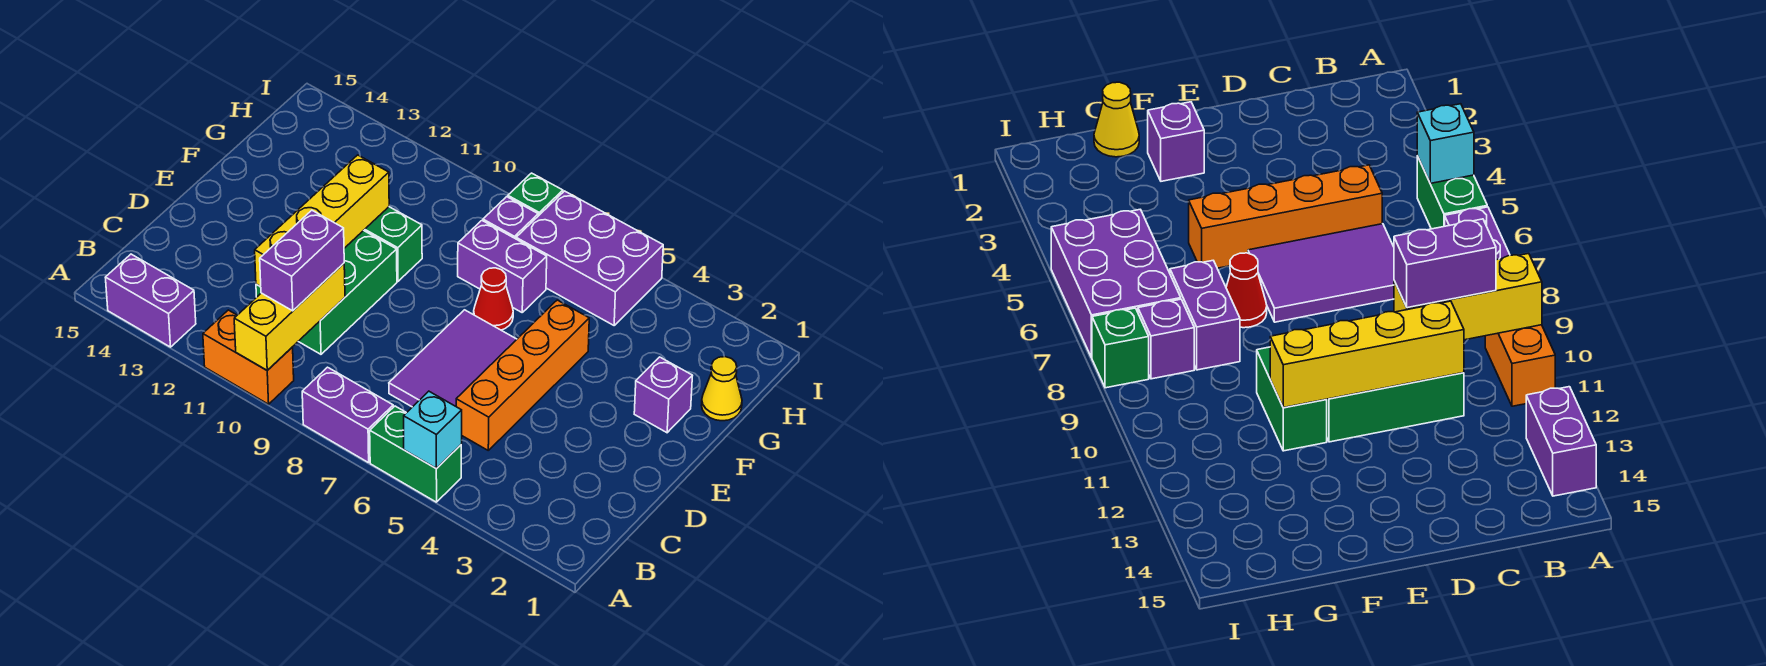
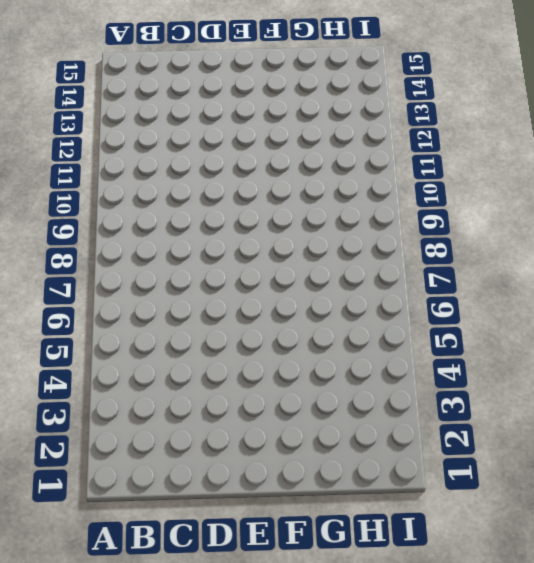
none -> green 1x2 brick [370,406,461,502]
none -> purple 1x2 brick [302,367,393,463]
none -> orange 1x2 brick [203,310,294,404]

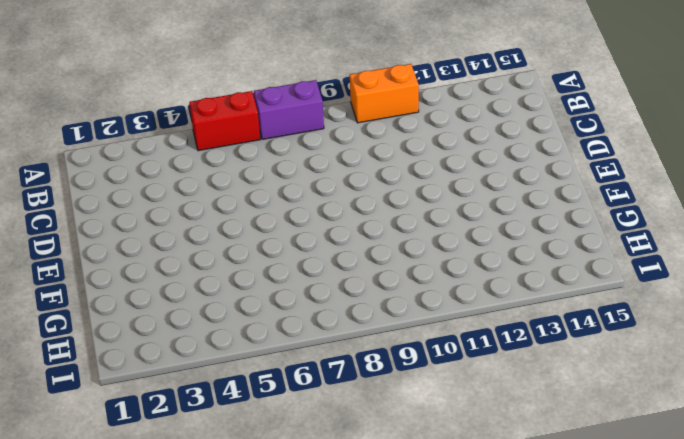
red 1x2 brick [189,91,260,151] -> green 1x2 brick [370,406,461,502]
none -> purple 1x2 brick [105,254,196,347]
none -> orange 1x4 brick [456,300,589,450]
none -> purple 2x3 tile [389,310,517,407]

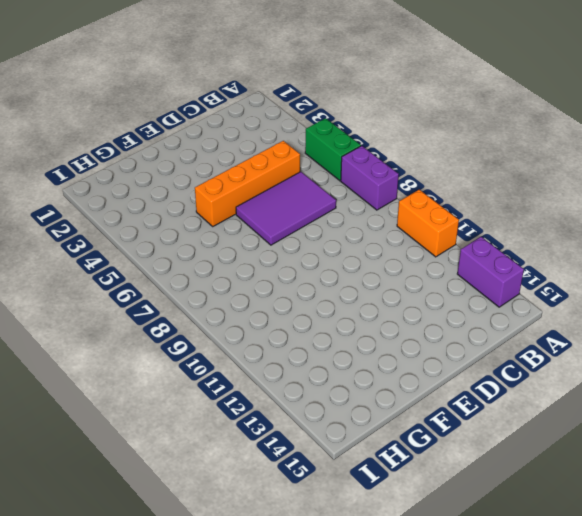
none -> green 2x3 brick [256,230,397,354]
none -> purple 1x1 brick [634,357,692,433]
none -> red 1x1 cone [474,268,513,330]

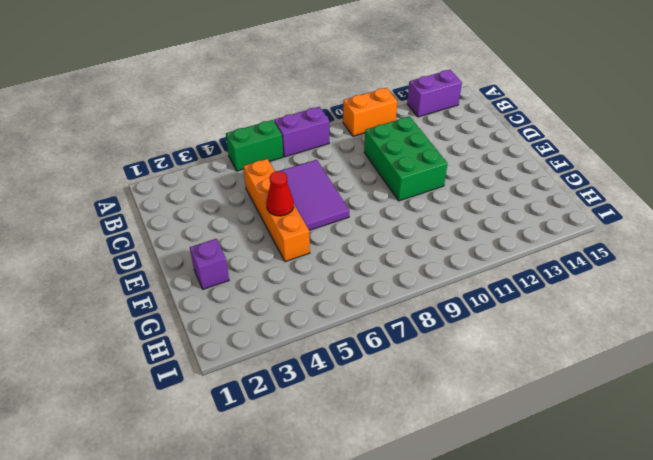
red 1x1 cone [266,171,294,216] -> red 1x1 cone moved to [474,268,513,330]
none -> green 1x2 brick [364,207,422,281]
none -> yellow 1x1 cone [702,357,742,421]
none -> purple 1x2 brick [458,221,547,312]

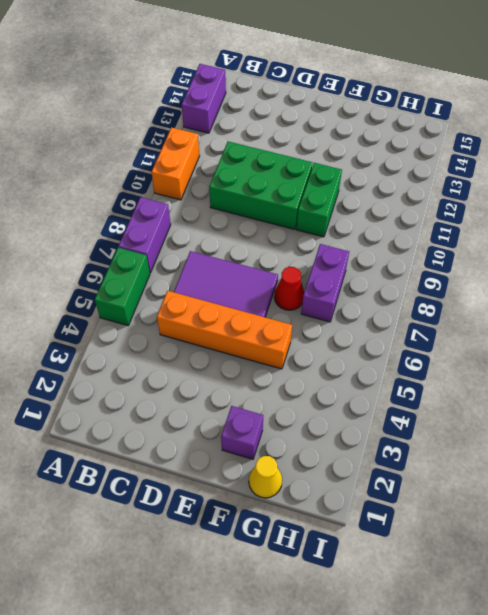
none -> purple 2x3 brick [516,191,663,325]
none -> purple 1x1 brick [483,197,538,239]
none -> green 1x1 brick [508,173,563,216]

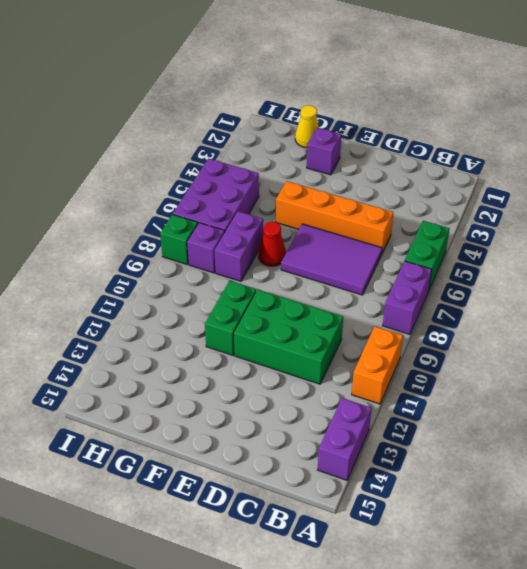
none -> cyan 1x1 brick [404,391,462,469]
none -> yellow 1x3 brick [234,263,345,370]
none -> yellow 1x4 brick [255,155,389,287]

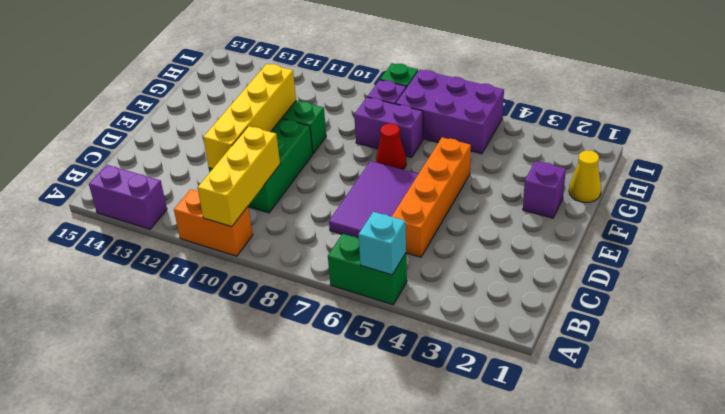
none -> purple 1x2 brick [302,367,393,463]
none -> purple 1x2 brick [260,210,344,311]

